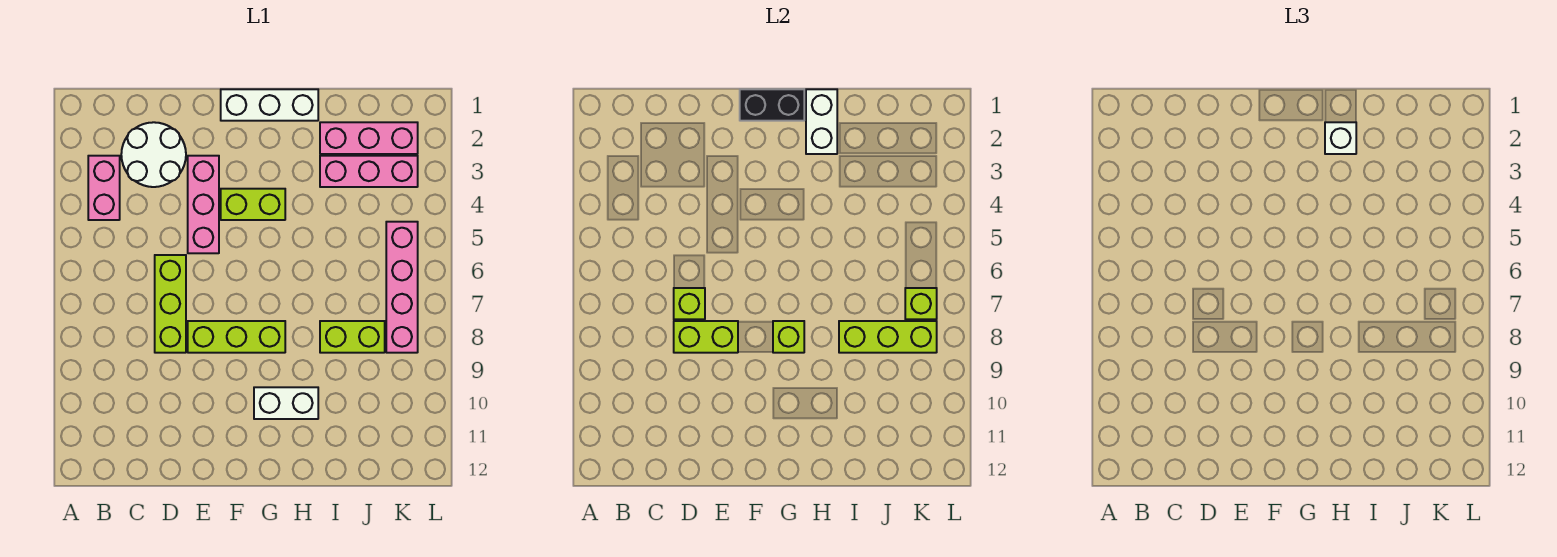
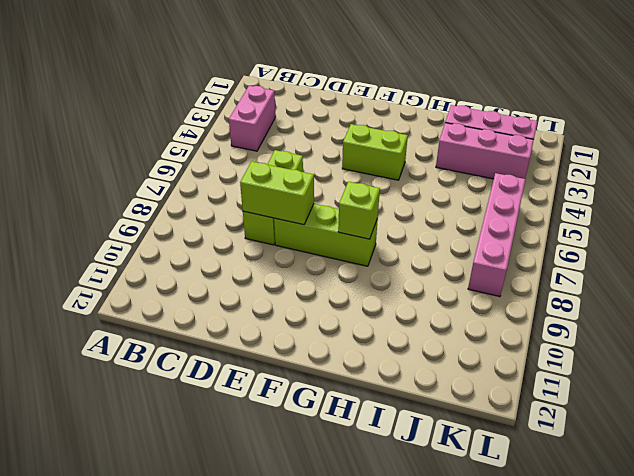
none -> white 2x2 round brick [121,122,186,187]
none -> pink 1x3 brick [188,156,219,253]
none -> white 1x3 brick [221,89,318,121]

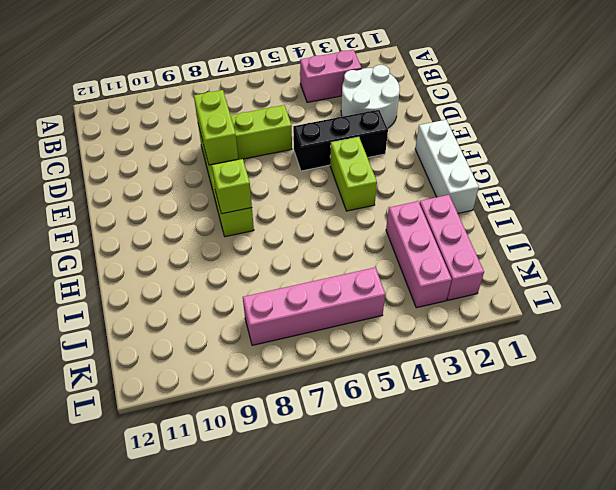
black 1x3 brick [293,110,388,171] -> pink 1x3 brick [188,156,219,253]
none -> white 1x2 brick [254,387,318,419]
none -> lime 1x2 brick [320,321,385,353]
none -> lime 1x1 brick [674,288,705,319]

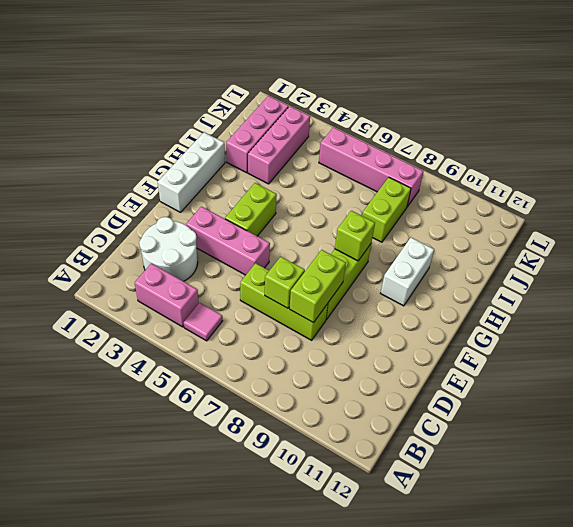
pink 1x1 tile [184,303,222,341] -> none
none -> black 1x2 brick [740,89,804,121]
none -> white 1x2 brick [806,89,837,154]
none -> lime 1x3 brick [839,321,937,353]

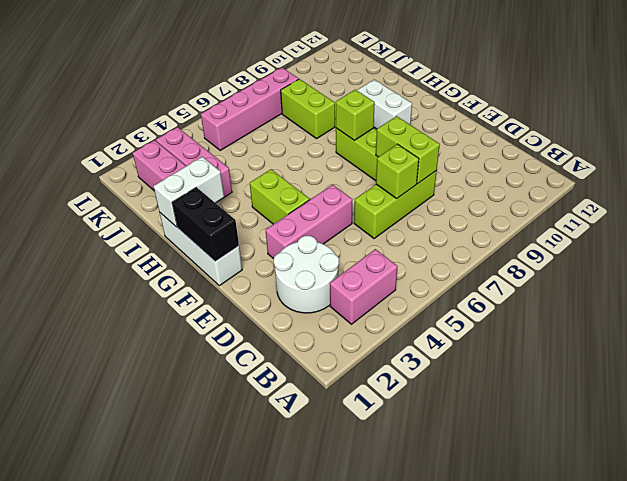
none -> lime 1x3 brick [839,321,937,353]
none -> lime 1x1 brick [905,288,937,319]
none -> white 1x1 brick [1325,122,1356,154]

